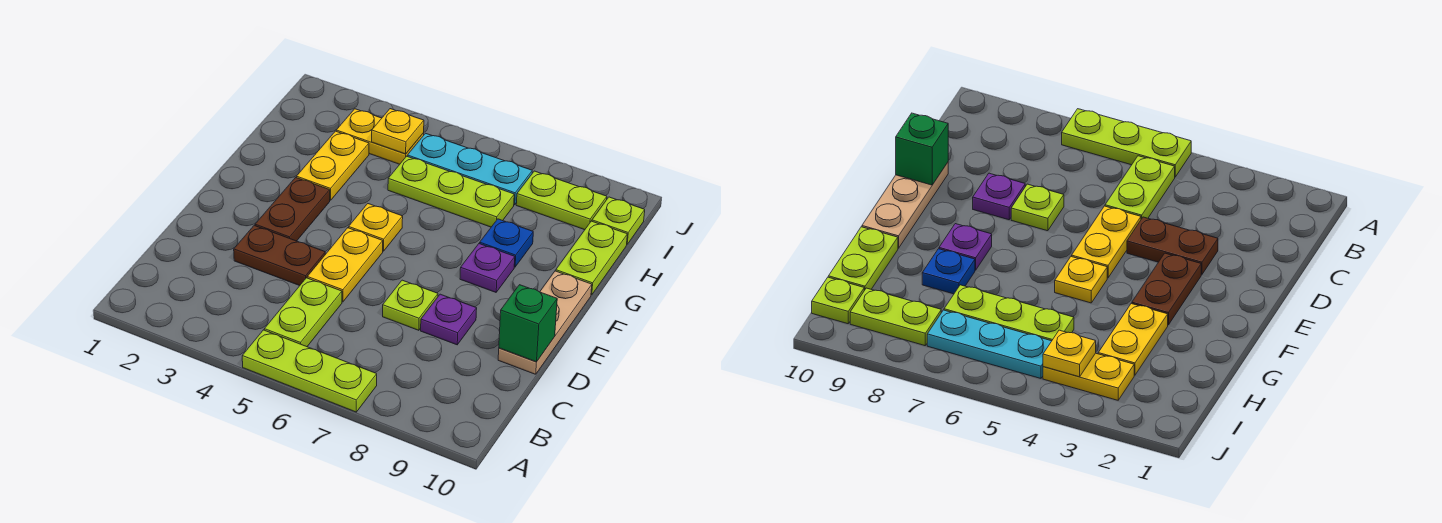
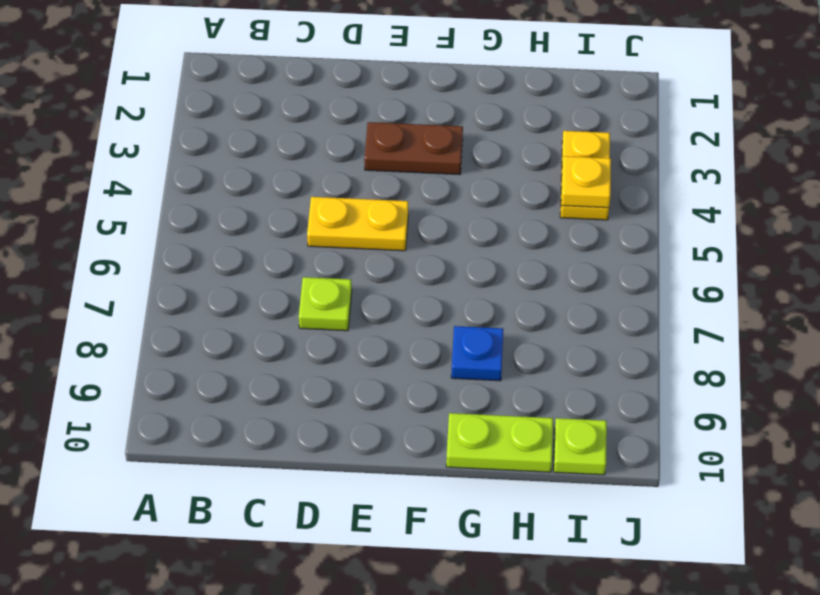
none -> lime 1x3 plate [242,330,377,412]
none -> lime 1x2 plate [264,278,342,347]
none -> brown 1x2 plate [234,226,325,286]

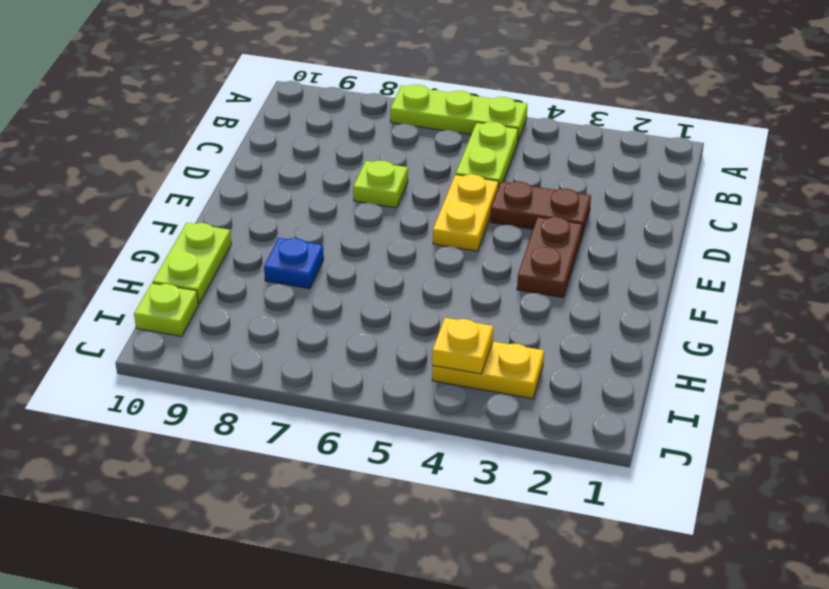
none -> purple 1x1 plate [421,294,477,345]
none -> tan 1x3 plate [498,271,592,374]
none -> yellow 1x1 plate [349,204,403,251]

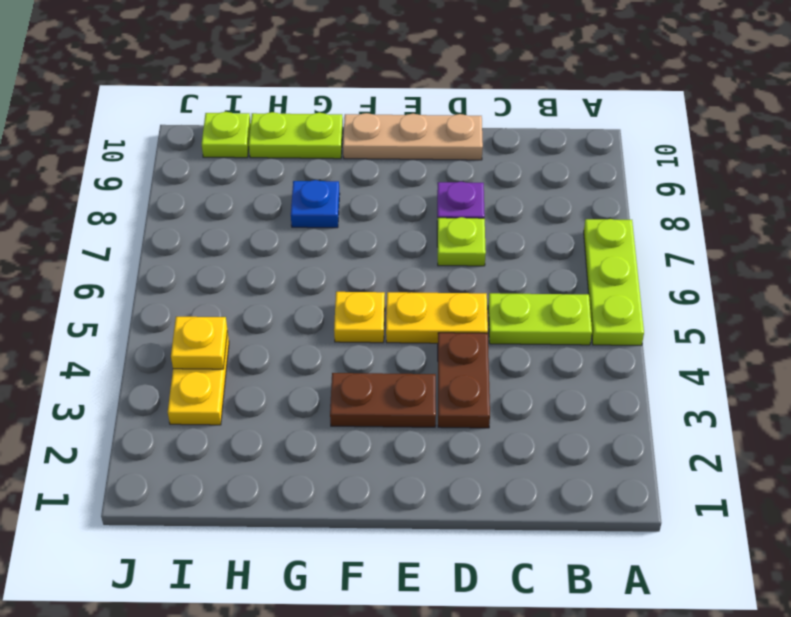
none -> purple 1x1 plate [460,244,515,292]
none -> yellow 1x2 plate [297,131,369,200]
none -> lime 1x3 plate [388,156,514,227]

